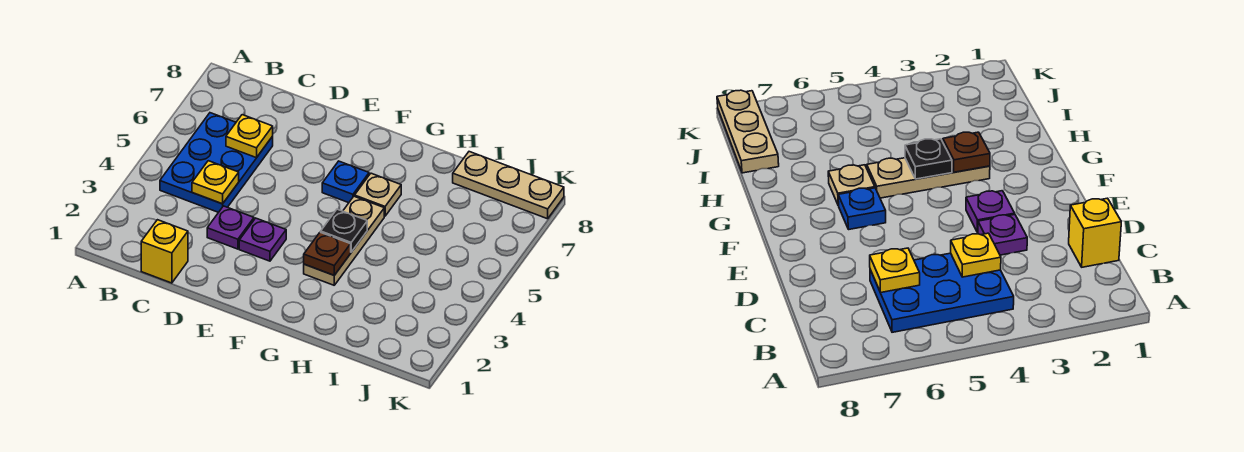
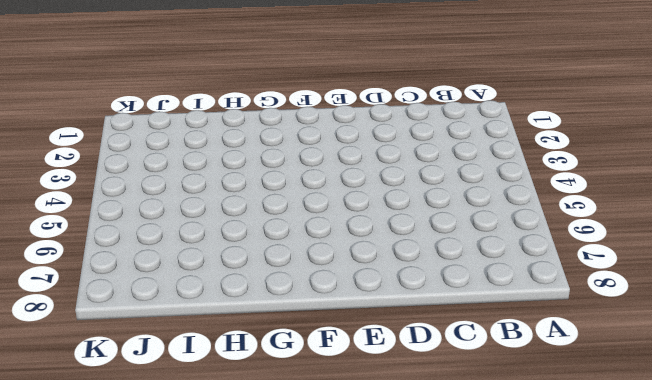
none -> blue 2x3 plate [160,113,273,212]
none -> yellow 1x1 brick [141,220,188,283]
none -> purple 1x1 plate [207,206,254,249]

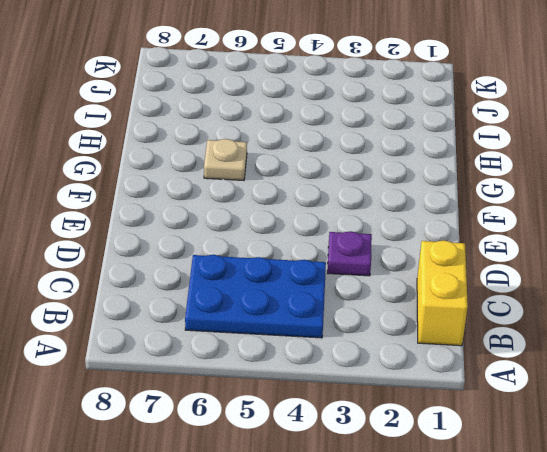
yellow 1x2 brick [417,240,468,346] -> yellow 1x1 brick [141,220,188,283]
none -> purple 1x1 plate [239,218,286,261]
none -> blue 1x1 plate [322,161,369,203]
none -> tan 1x3 plate [304,196,384,285]

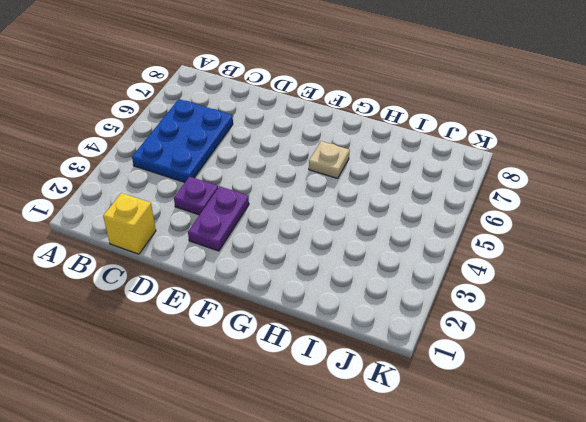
purple 1x2 plate [188,186,249,251] -> purple 1x1 plate [239,218,286,261]
none -> blue 1x1 plate [322,161,369,203]
none -> tan 1x3 plate [304,196,384,285]
none -> tan 1x3 plate [453,152,564,219]

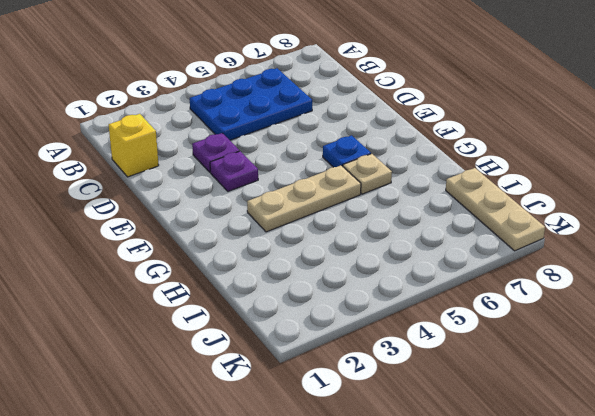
none -> yellow 1x1 plate [192,161,239,204]
none -> yellow 1x1 plate [226,115,273,158]
none -> brown 1x1 plate [304,232,351,275]

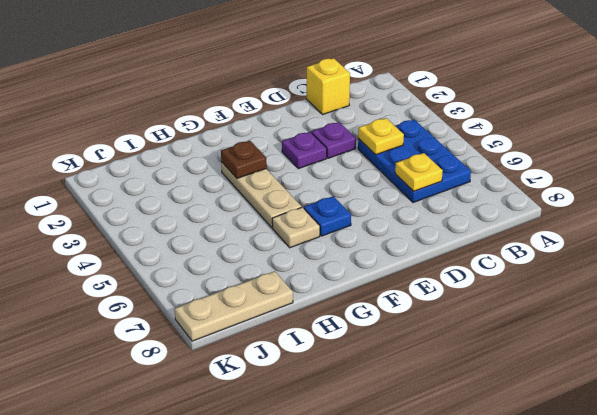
none -> black 1x1 plate [321,209,367,252]

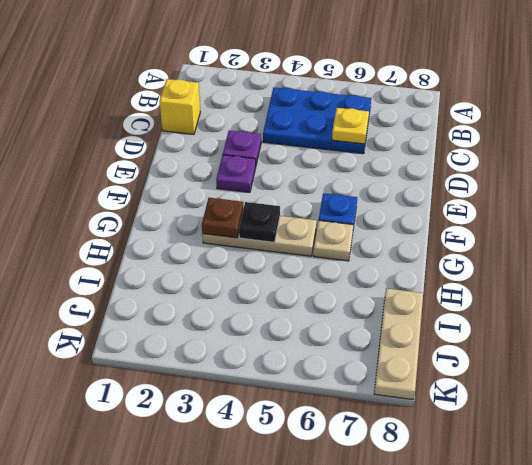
none -> yellow 1x1 plate [192,161,239,204]

